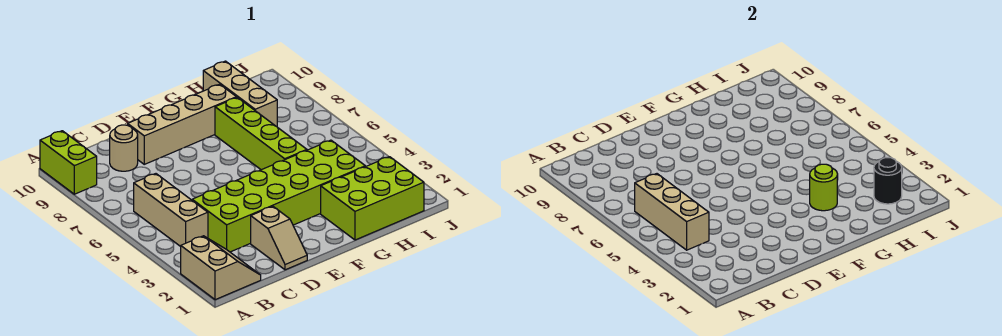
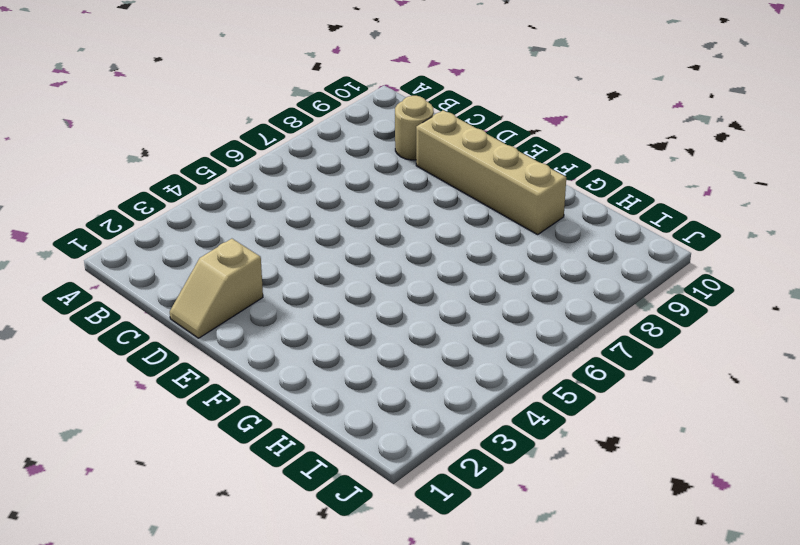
none -> tan 2x2 slope [181,236,261,300]
none -> lime 1x2 brick [40,131,97,194]
none -> tan 1x3 brick [134,174,208,247]

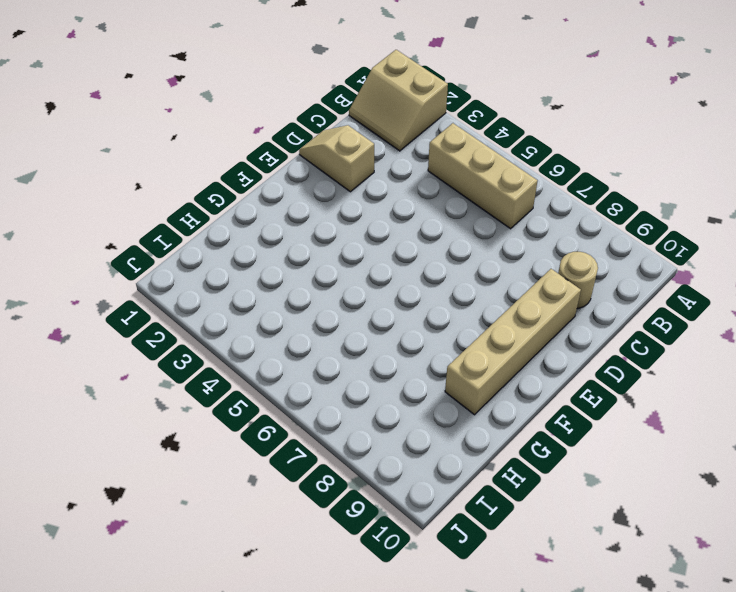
none -> lime 1x2 brick [40,131,97,194]
none -> lime 2x6 brick [192,140,365,252]
none -> lime 2x3 brick [321,157,424,240]

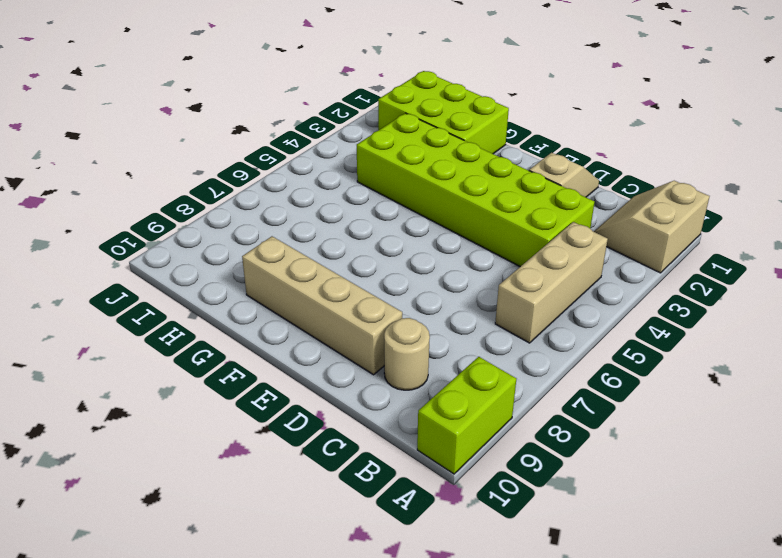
none -> lime 1x4 brick [215,97,307,170]
none -> tan 1x3 brick [203,61,277,126]
none -> tan 1x3 brick [635,174,709,250]

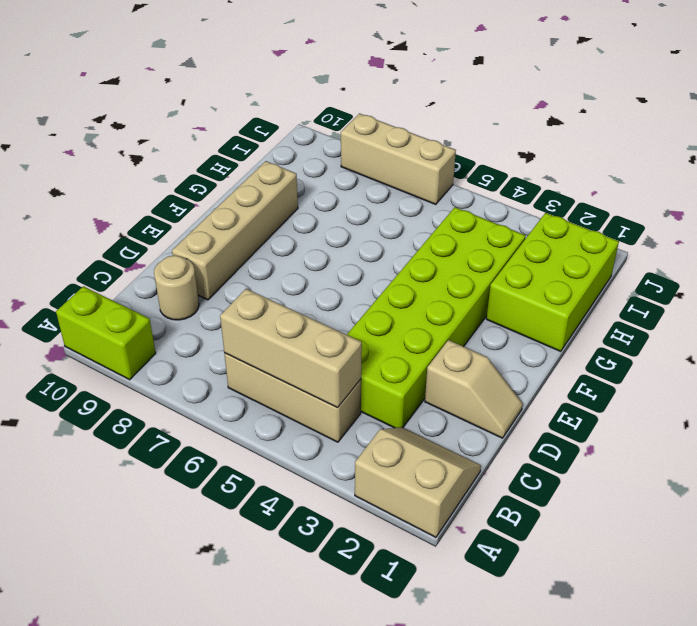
tan 1x3 brick [341,114,456,204] -> tan 1x3 brick moved to [203,61,277,126]
none -> lime 1x4 brick [215,97,307,170]
none -> lime 1x1 round brick [810,164,837,211]
none -> black 1x1 round brick [874,158,902,204]

